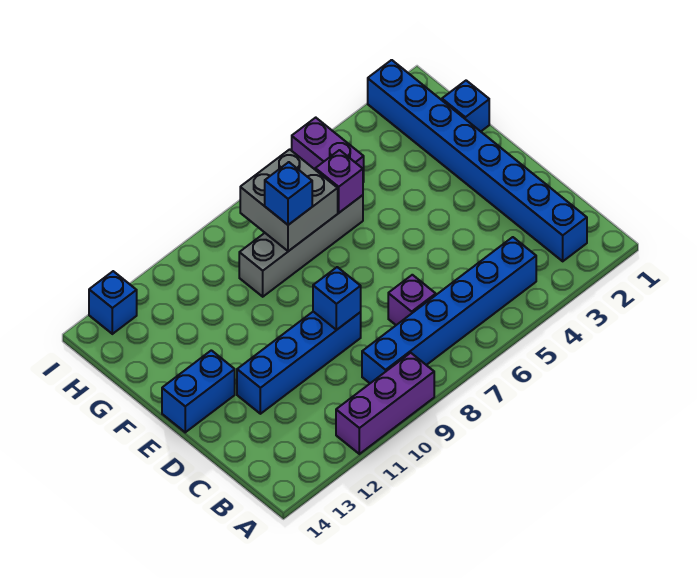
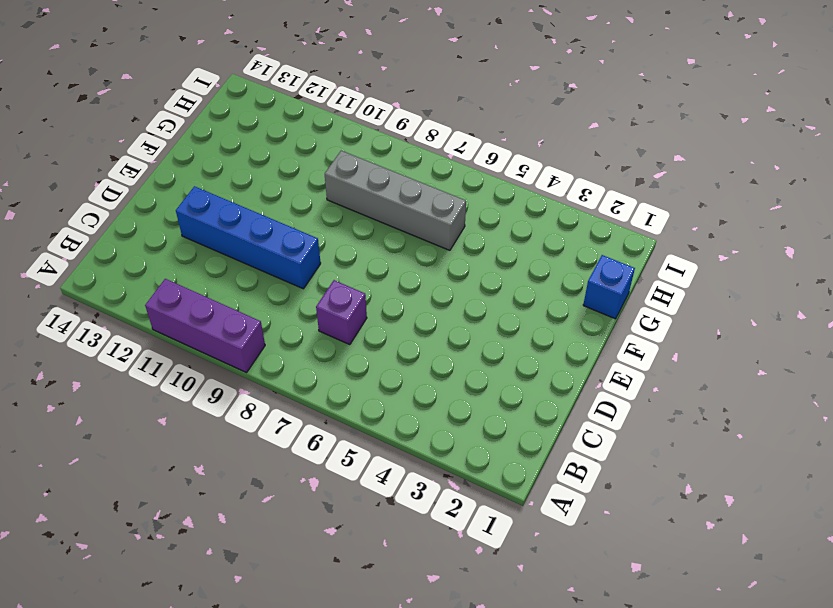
none -> blue 1x8 brick [368,60,587,261]
none -> blue 1x6 brick [362,237,536,383]
none -> blue 1x2 brick [162,350,235,432]

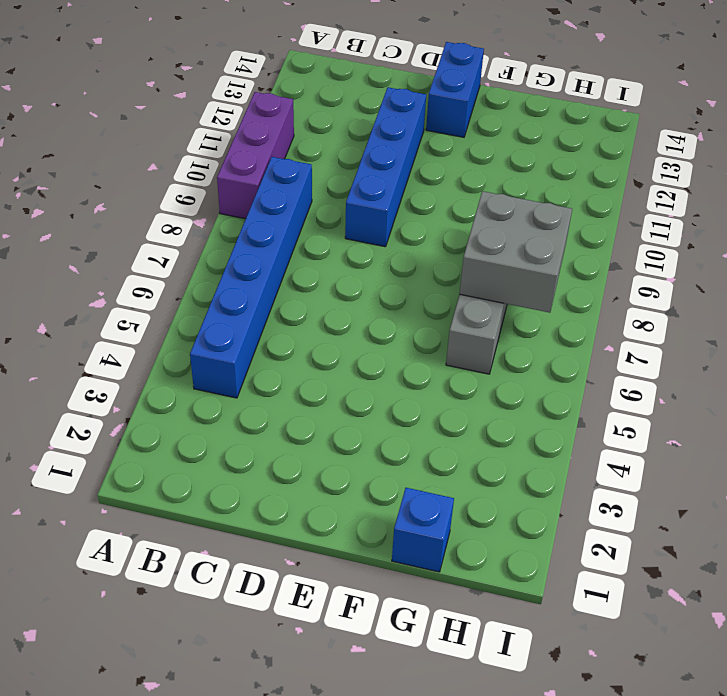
none -> blue 1x8 brick [368,60,587,261]
none -> purple 1x1 brick [388,275,436,325]
none -> purple 1x2 brick [292,118,364,182]

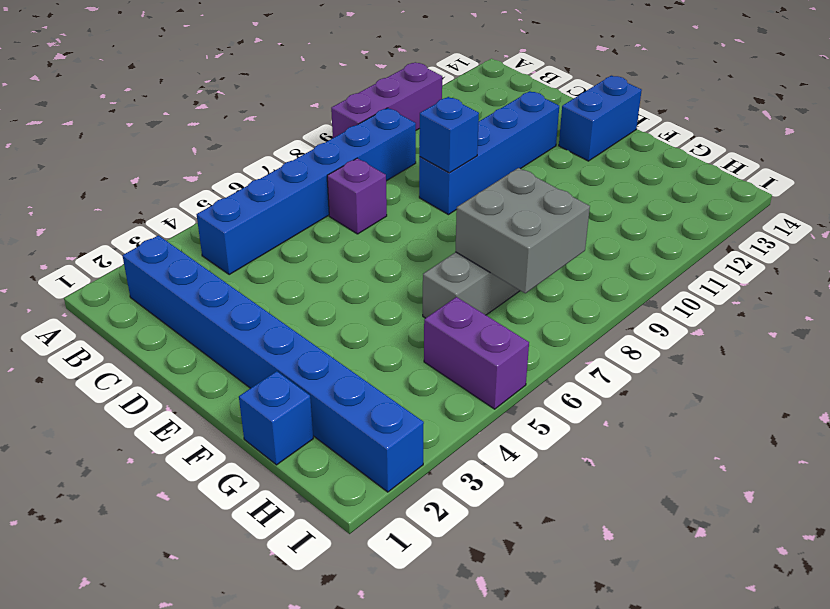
none -> blue 1x1 brick [89,271,137,334]
none -> purple 1x1 brick [315,150,363,213]
none -> blue 1x1 brick [265,162,312,225]

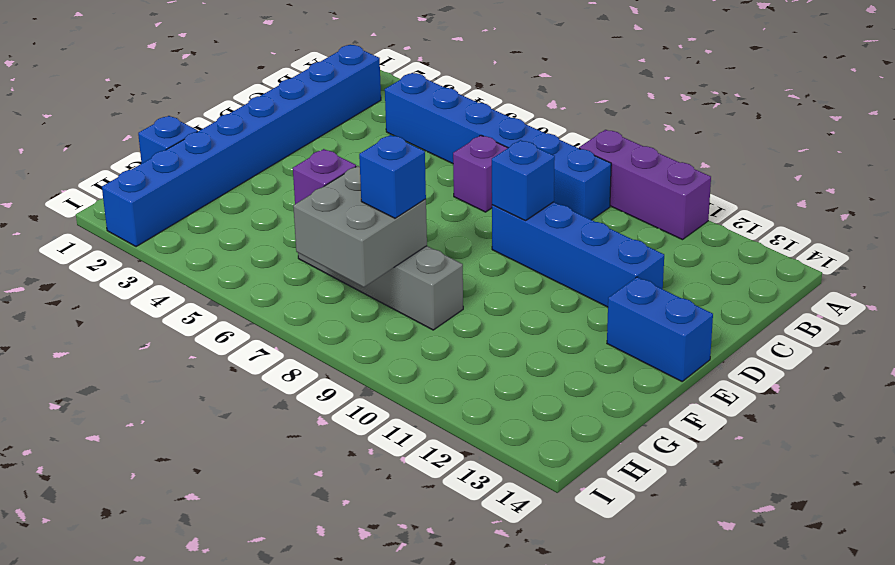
none -> purple 1x2 brick [292,118,364,182]
none -> blue 1x1 brick [89,271,137,334]

